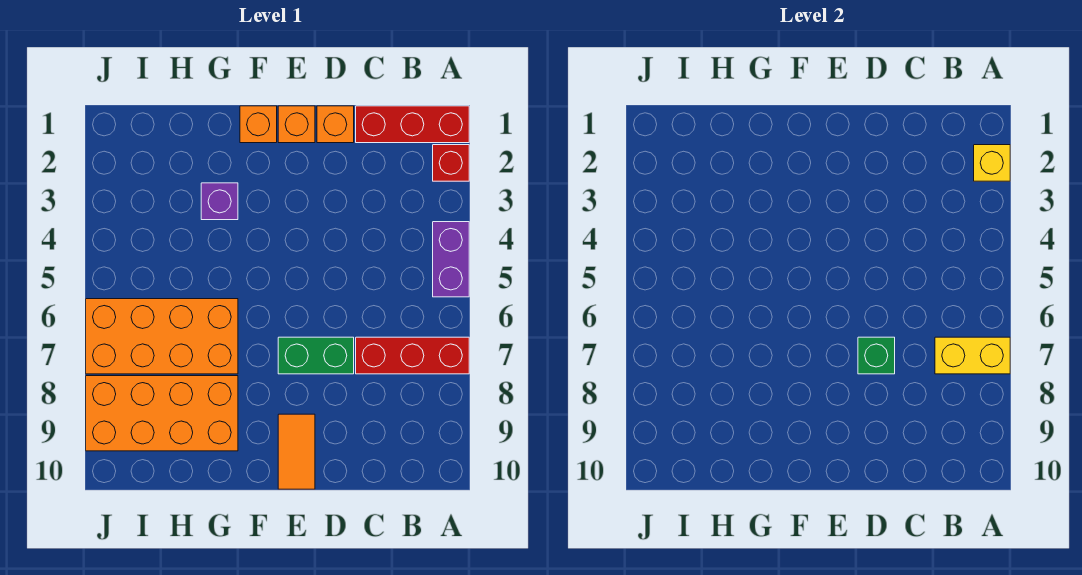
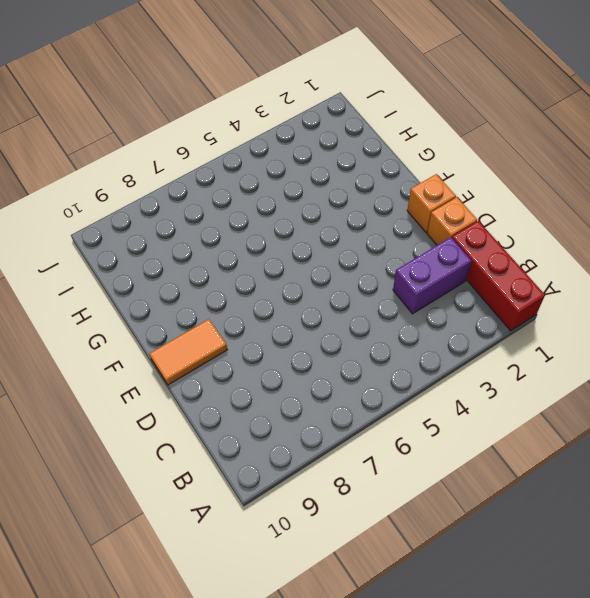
purple 1x2 brick [393,237,472,314] -> purple 1x2 brick moved to [433,222,469,297]
none -> red 1x1 brick [433,145,469,181]
none -> red 1x3 brick [356,337,469,374]
none -> green 1x2 brick [278,337,354,374]

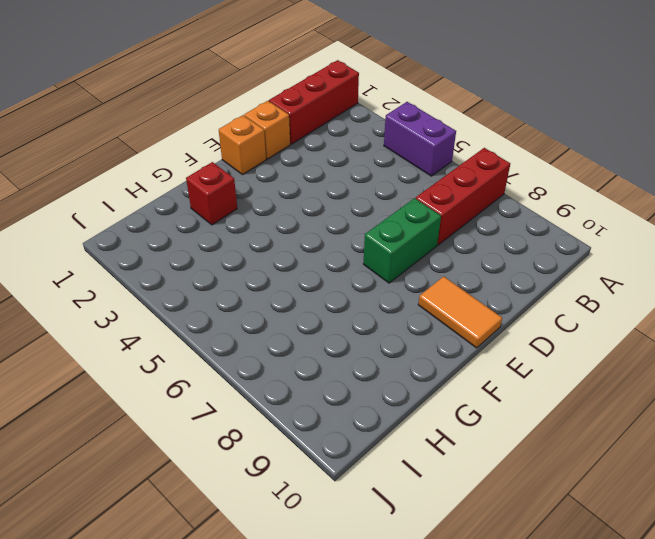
red 1x1 brick [186,162,237,225] -> red 1x1 brick moved to [433,145,469,181]
none -> orange 1x1 brick [240,106,277,143]
none -> purple 1x1 brick [201,183,238,220]
none -> orange 2x4 brick [86,299,238,374]

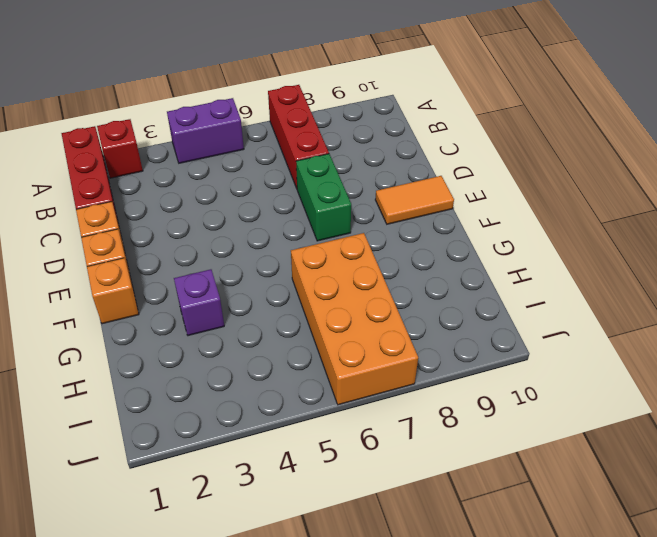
none -> orange 2x4 brick [86,376,238,451]
none -> yellow 1x1 brick [974,145,1010,181]
none -> yellow 1x2 brick [935,337,1010,374]

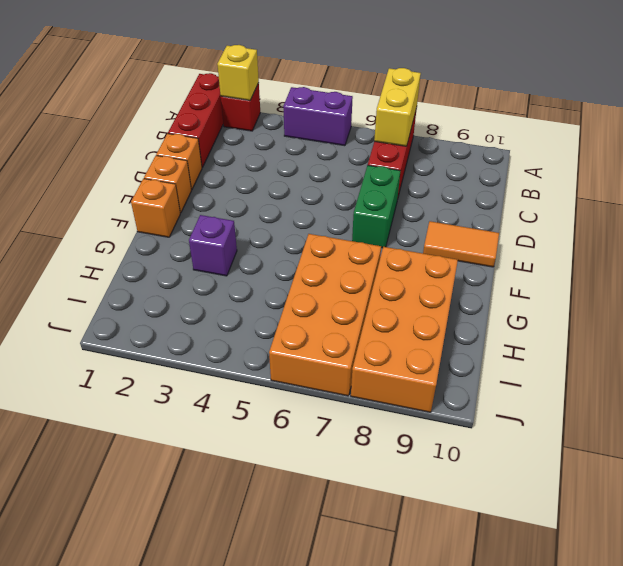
none -> green 1x1 brick [858,337,895,374]

